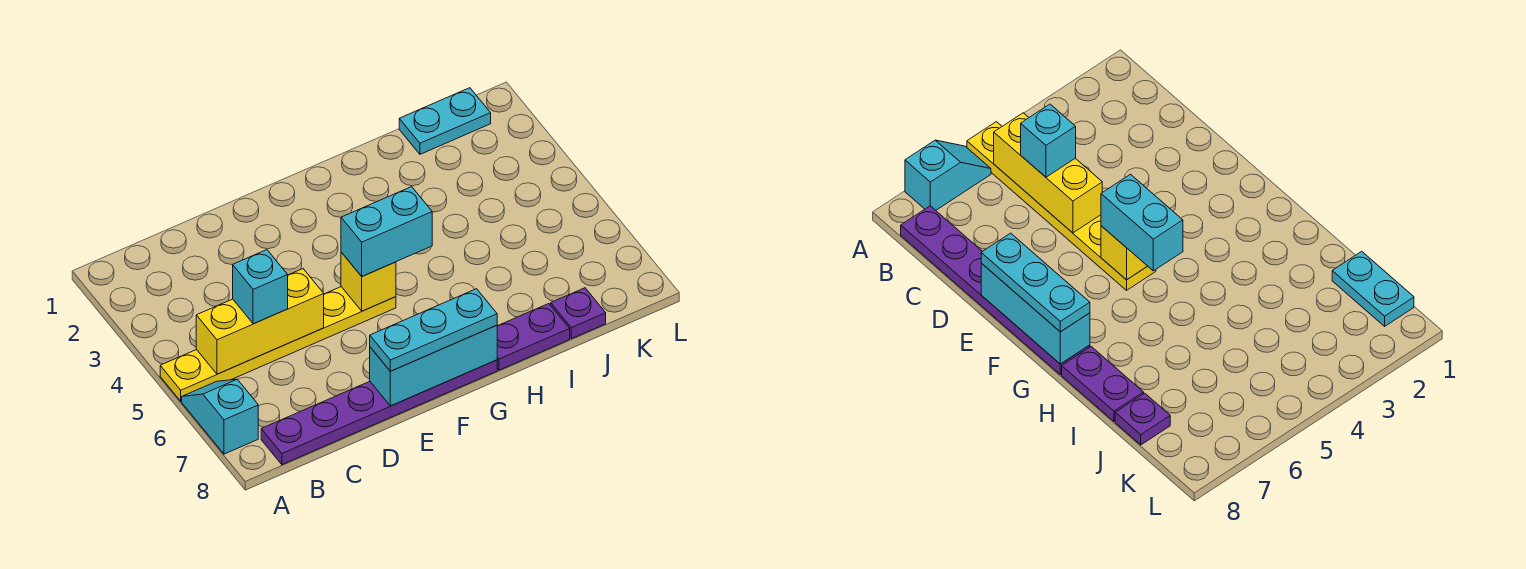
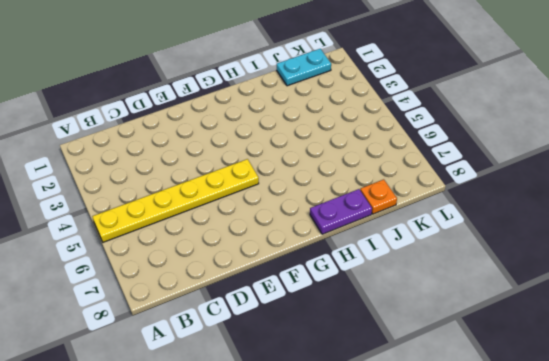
orange 1x1 plate [360,179,397,214] -> purple 1x1 plate [551,288,606,339]
none -> cyan 1x2 slope [182,379,258,454]
none -> purple 1x6 plate [261,360,497,465]
none -> yellow 1x3 brick [196,269,324,374]

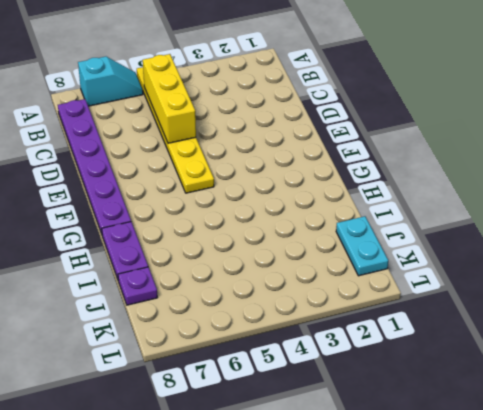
none -> cyan 1x3 brick [370,325,497,406]
none -> yellow 1x1 brick [341,252,396,311]
none -> cyan 1x1 brick [233,250,288,324]

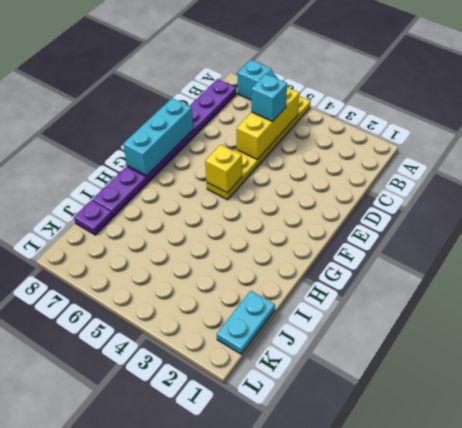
none -> cyan 1x3 plate [370,289,497,371]
none -> cyan 1x2 brick [341,187,432,276]

